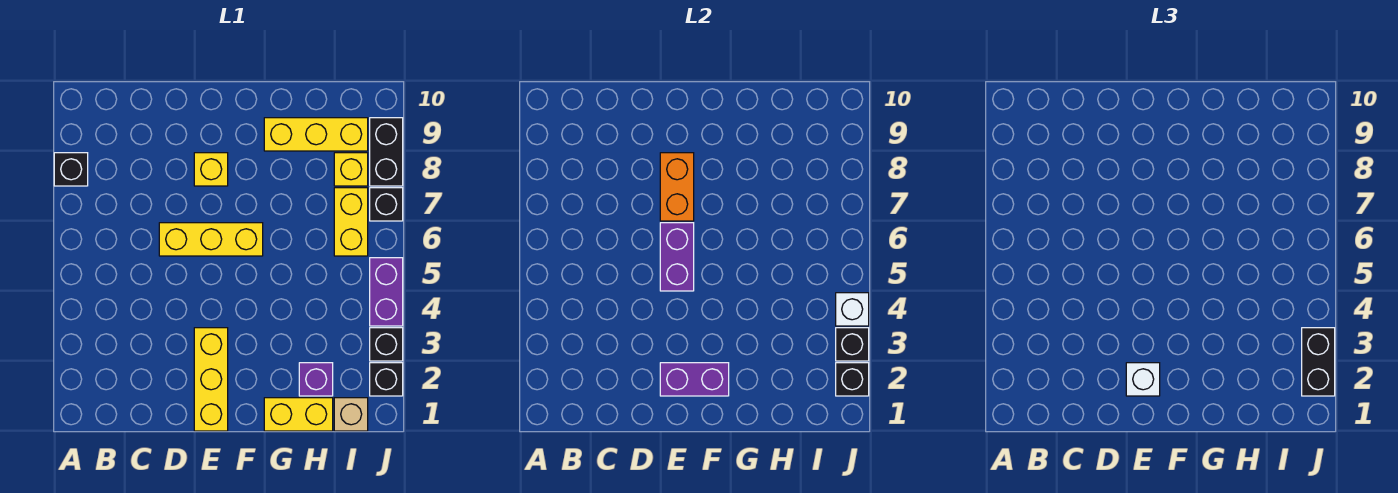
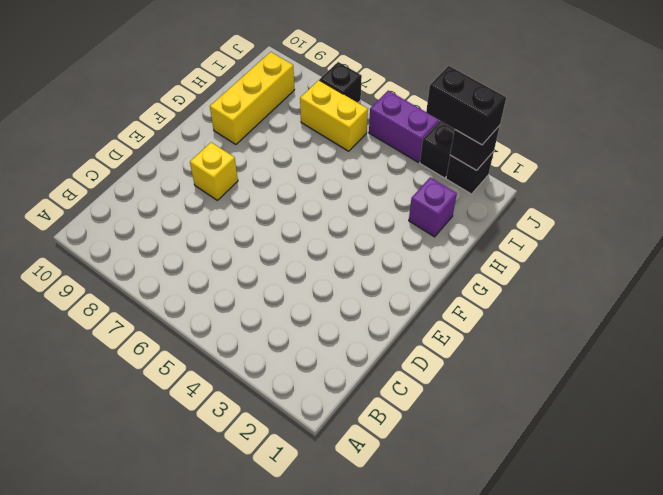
none -> black 1x1 brick [54,153,88,186]
none -> yellow 1x3 brick [159,223,263,256]
none -> yellow 1x3 brick [194,328,228,431]

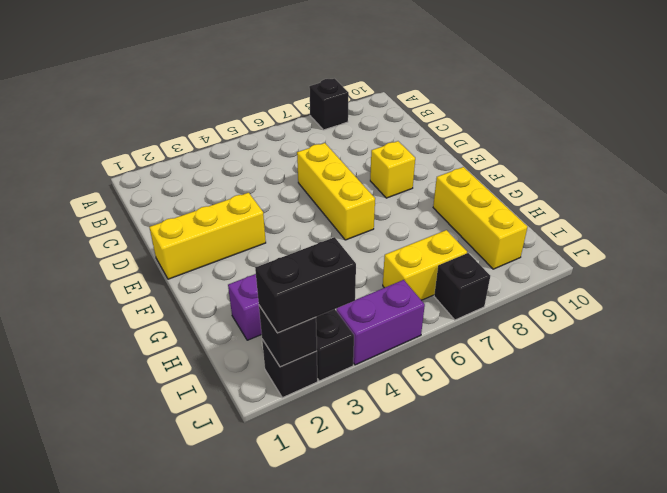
none -> yellow 1x2 brick [264,398,333,431]
none -> tan 1x1 brick [334,398,368,431]
none -> yellow 1x1 brick [334,153,368,186]

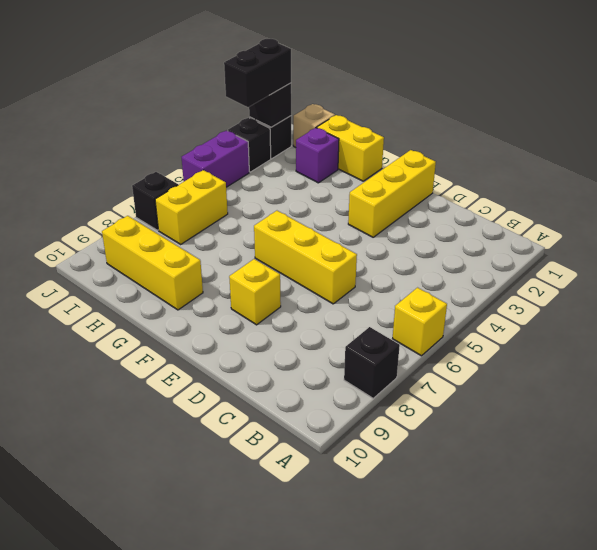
yellow 1x1 brick [393,288,447,356] -> yellow 1x1 brick moved to [334,153,368,186]
none -> black 1x2 brick [370,118,403,186]
none -> purple 1x2 brick [660,363,729,396]
none -> purple 1x2 brick [660,223,694,291]

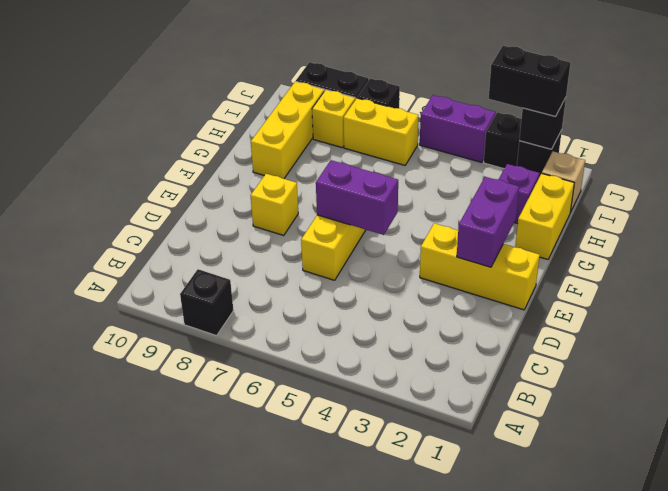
none -> orange 1x2 brick [660,153,694,221]
none -> black 1x1 brick [836,328,869,361]
none -> white 1x1 brick [836,293,869,326]

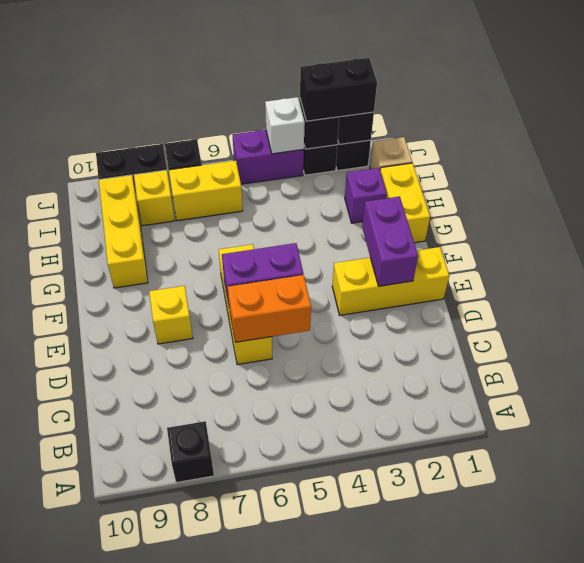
orange 1x2 brick [228,275,311,342] -> orange 1x2 brick moved to [660,153,694,221]
none -> white 1x1 brick [1126,363,1160,396]

